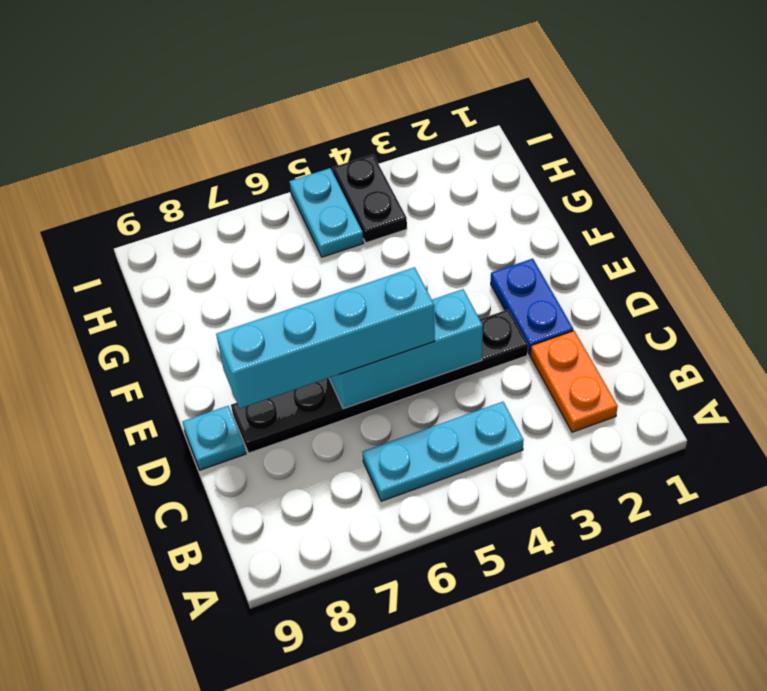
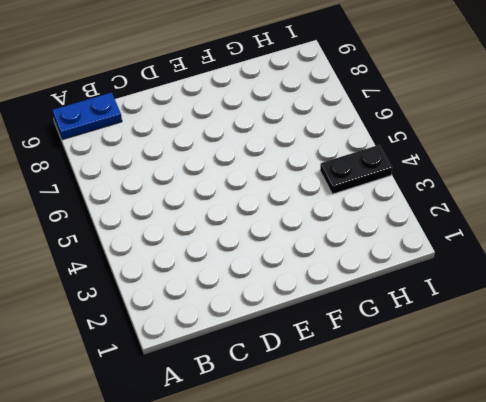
blue 1x2 plate [53,92,122,139] -> blue 1x2 plate moved to [491,259,573,355]
none -> orange 1x2 plate [530,331,618,432]
none -> cyan 1x3 plate [362,402,524,501]

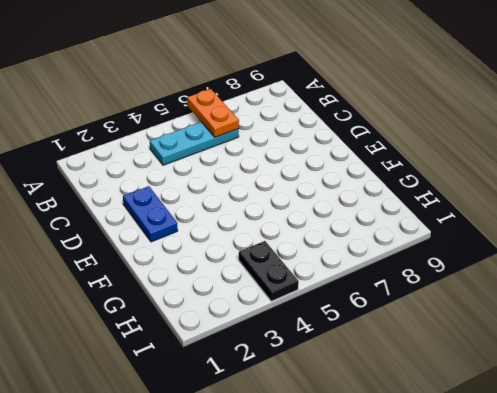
orange 1x2 plate [187,89,239,137] -> orange 1x2 plate moved to [530,331,618,432]
none -> black 1x6 plate [231,310,528,453]
none -> cyan 1x1 plate [183,406,246,470]

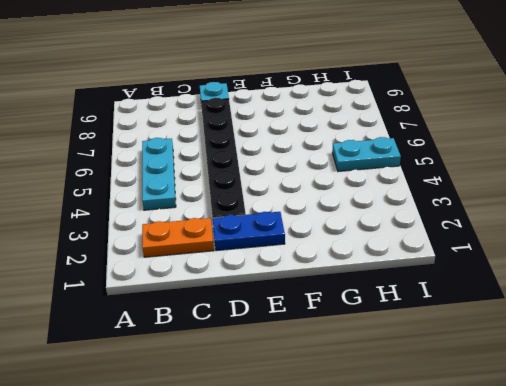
none -> black 1x2 plate [333,155,407,243]
none -> cyan 1x3 brick [329,289,483,409]

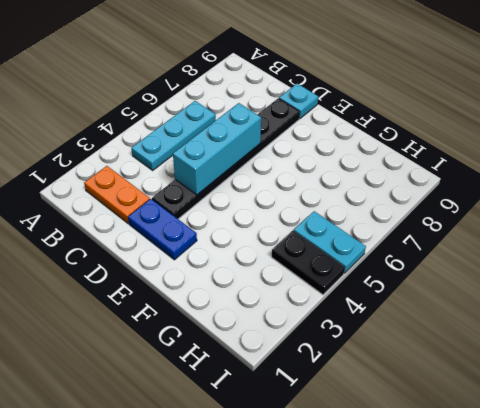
none -> cyan 1x4 brick [216,267,435,408]

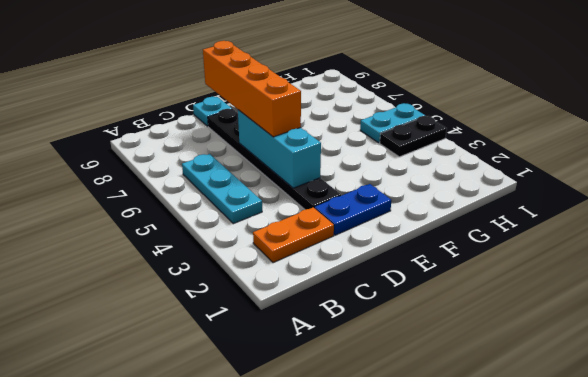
orange 1x4 brick [203,41,301,137] -> cyan 1x4 brick [216,267,435,408]

